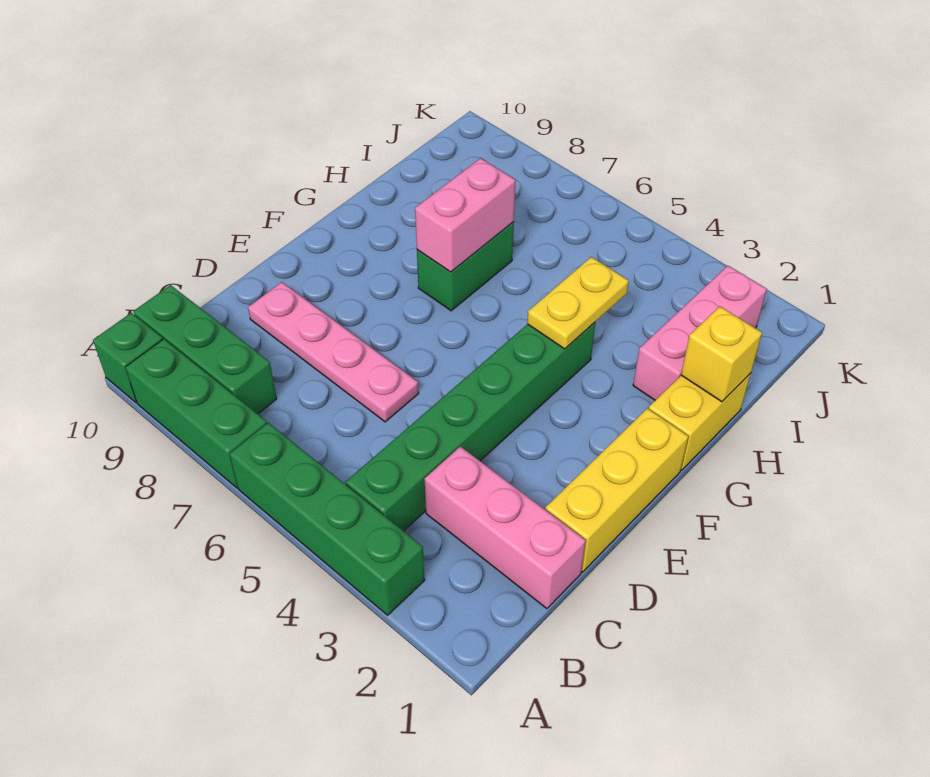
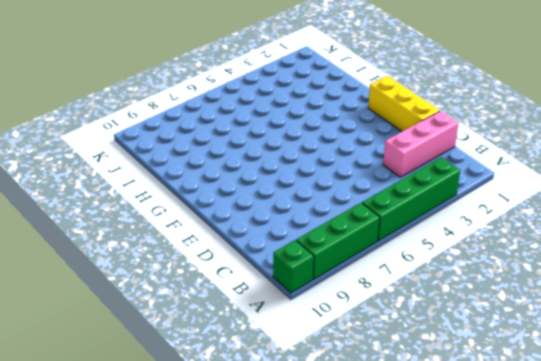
none -> green 1x6 brick [346,322,595,531]
none -> green 1x3 brick [133,285,277,414]
none -> pink 1x4 plate [248,282,419,422]

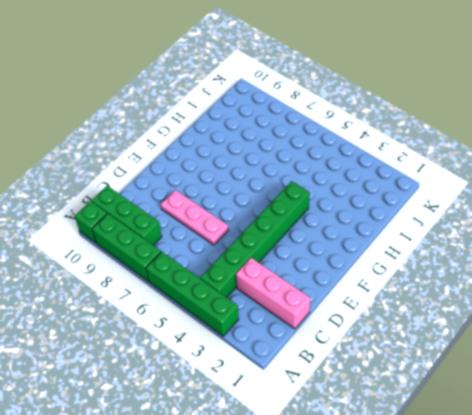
pink 1x3 plate [161,190,228,245] -> pink 1x4 plate [248,282,419,422]
none -> yellow 1x3 brick [545,408,688,572]
none -> yellow 1x2 brick [649,373,751,470]
none -> green 1x2 brick [417,222,514,311]

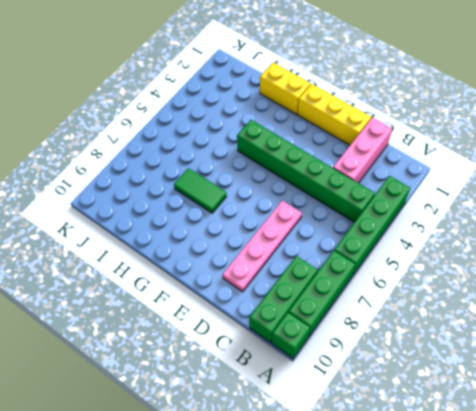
green 1x2 tile [174,168,227,213] -> green 1x2 brick [417,222,514,311]
none -> pink 1x3 brick [633,266,767,400]
none -> yellow 1x2 plate [527,257,629,349]
none -> pink 1x2 brick [415,158,516,272]

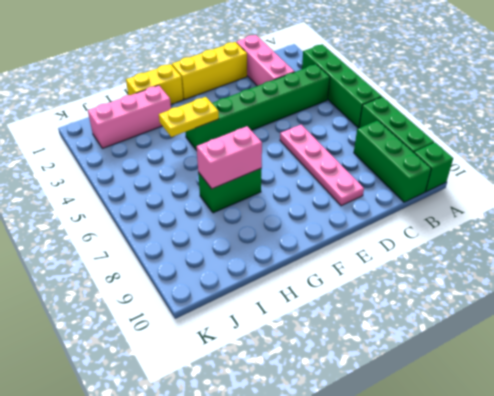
none -> yellow 1x1 brick [681,306,762,402]

